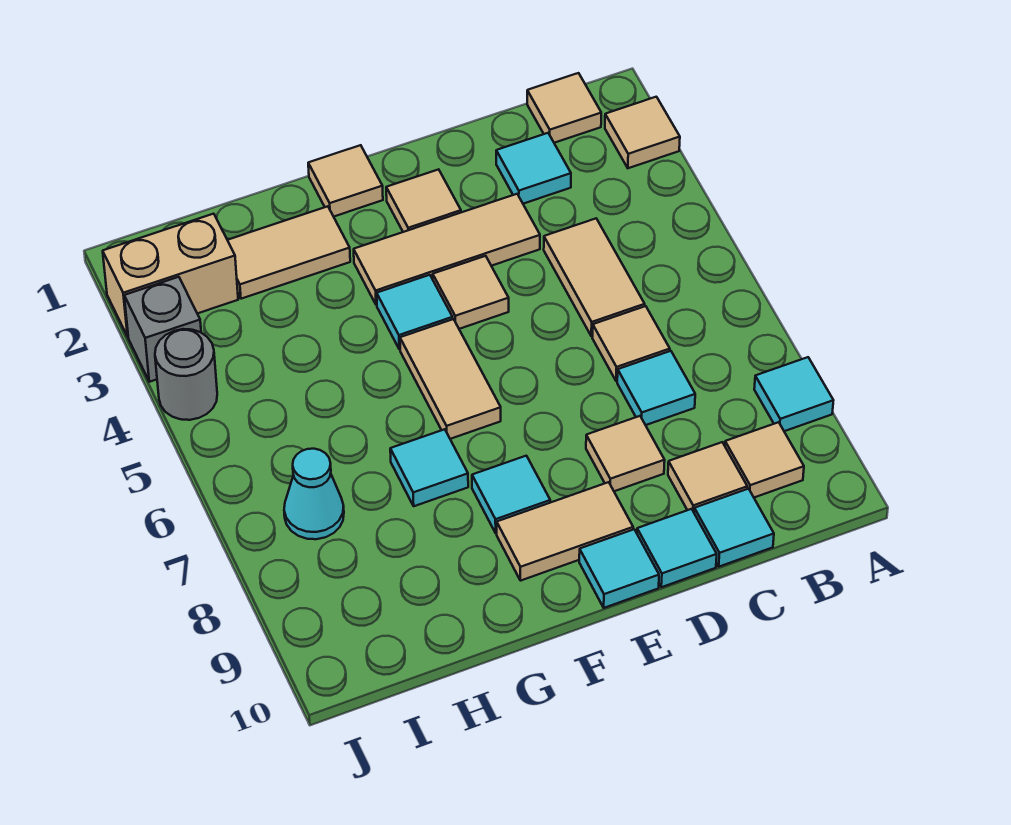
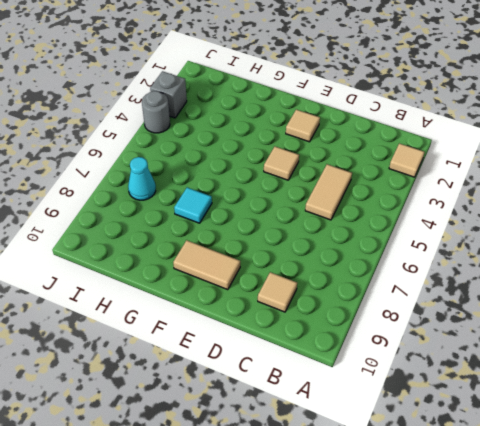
none -> cyan 1x1 tile [754,357,833,431]
none -> tan 1x1 tile [527,73,601,143]
none -> tan 1x1 tile [725,422,804,497]

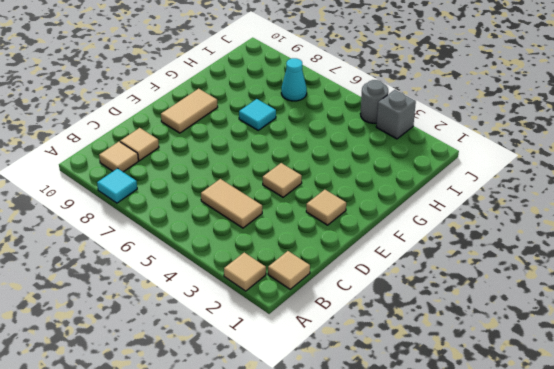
none -> cyan 1x1 tile [496,133,571,204]
none -> tan 1x1 tile [592,306,670,381]
none -> cyan 1x1 tile [617,351,695,425]

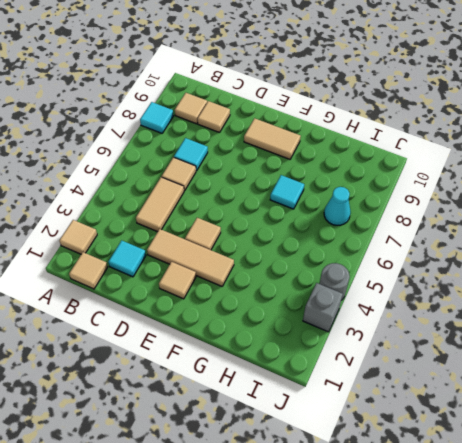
none -> cyan 1x1 tile [694,489,774,567]
none -> tan 1x1 tile [586,416,665,491]
none -> cyan 1x1 tile [637,509,717,587]

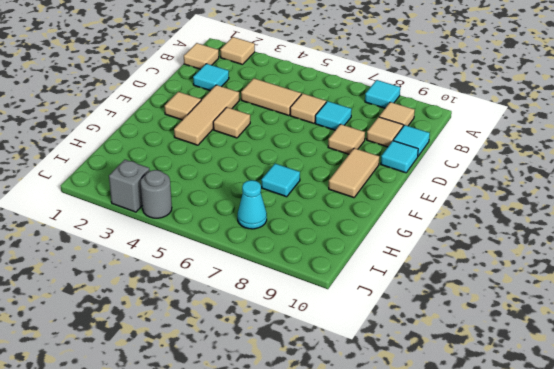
none -> cyan 1x1 tile [579,529,659,608]
none -> tan 1x1 tile [308,145,383,217]
none -> cyan 1x1 tile [377,275,453,349]

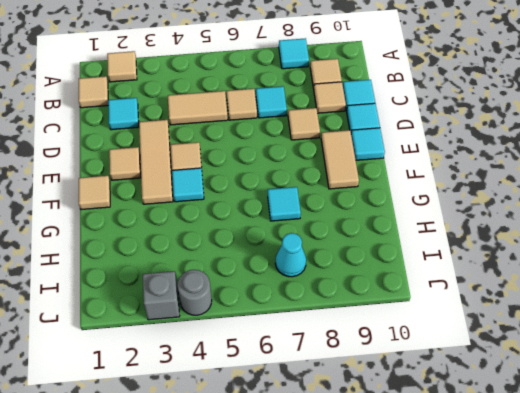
none -> tan 1x2 tile [400,319,501,439]
none -> cyan 1x1 tile [472,456,550,533]
none -> tan 1x2 tile [228,206,350,299]

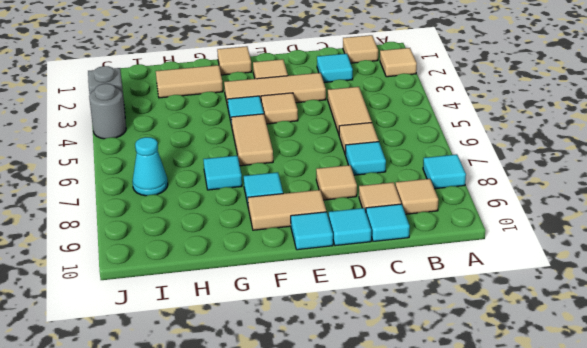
none -> tan 1x2 brick [103,214,238,337]

